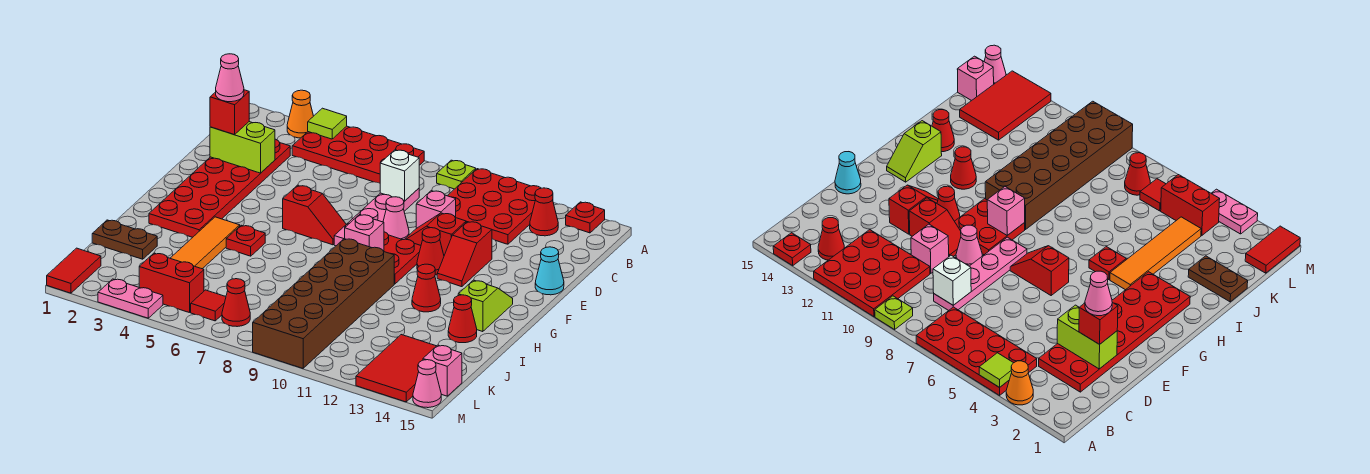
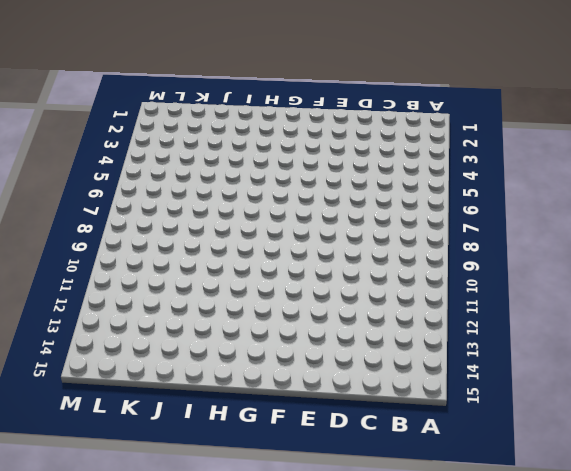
none -> orange 1x1 cone [287,90,313,138]
none -> red 2x4 plate [292,126,424,183]
none -> lime 1x1 plate [437,160,476,189]
none -> red 3x3 plate [448,169,541,244]

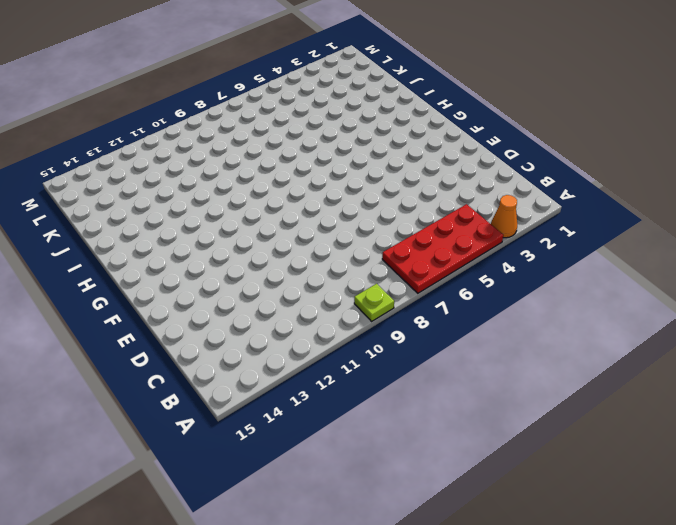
none -> red 3x3 plate [448,169,541,244]
none -> red 1x1 plate [566,202,605,233]
none -> red 1x1 cone [530,188,558,236]
none -> red 2x6 plate [149,139,290,237]

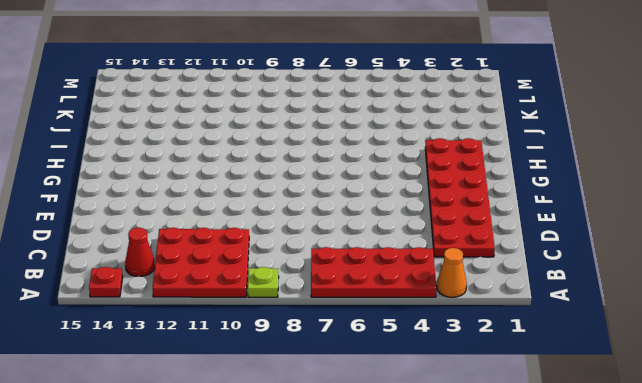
none -> pink 1x4 plate [334,188,419,246]
none -> pink 1x1 brick [416,191,456,228]
none -> pink 1x1 cone [383,197,409,240]
none -> red 1x2 slope [405,213,466,255]

